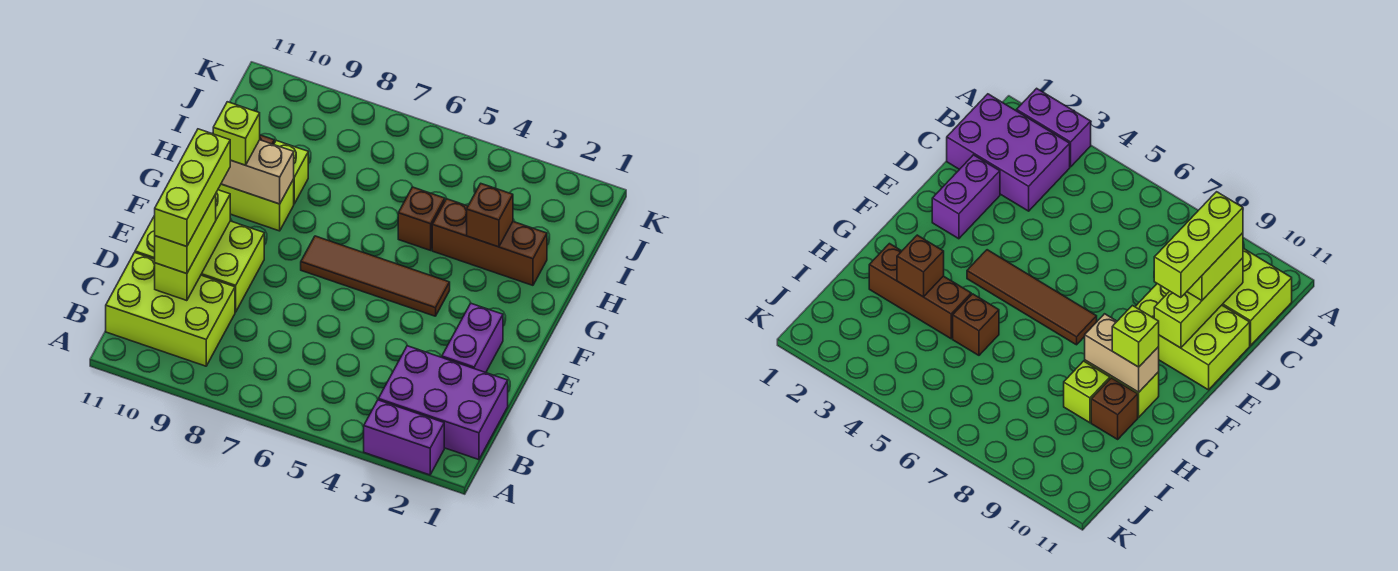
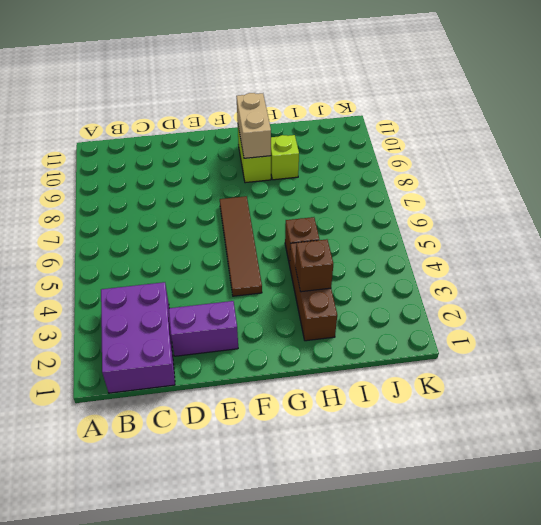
none -> purple 1x2 brick [364,400,444,475]
none -> lime 2x3 brick [106,253,235,366]
none -> lime 2x3 brick [135,216,264,312]

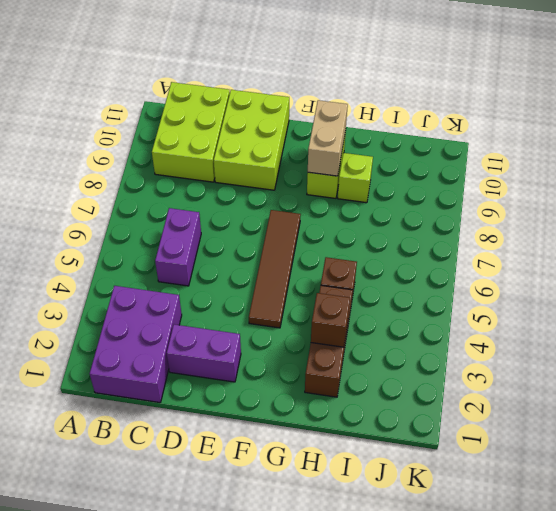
purple 1x2 brick [155,208,201,286] -> purple 1x2 brick moved to [364,400,444,475]
none -> brown 1x1 brick [1091,378,1138,439]
none -> lime 1x3 brick [155,190,230,301]
none -> lime 1x2 brick [155,194,216,274]

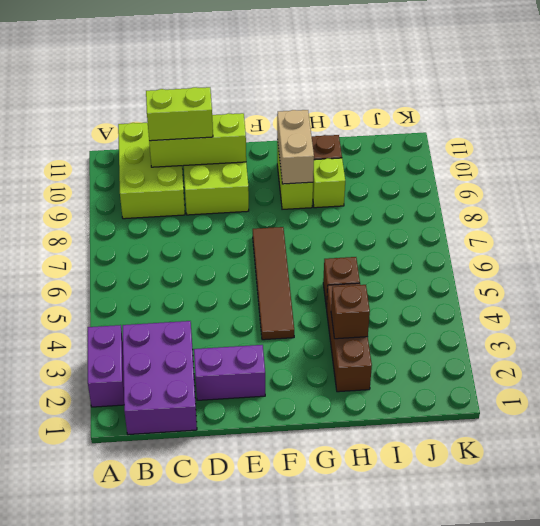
none -> lime 1x1 brick [213,102,260,165]
none -> lime 1x3 brick [155,129,230,247]

